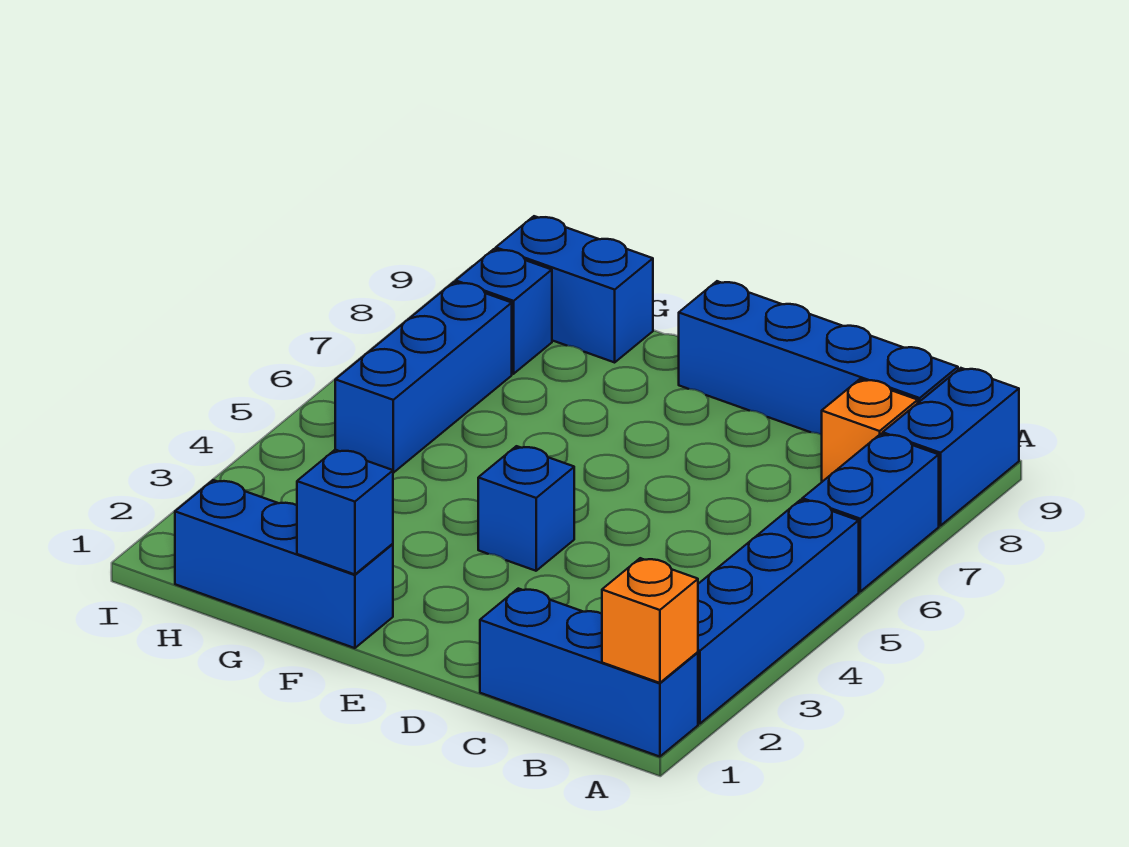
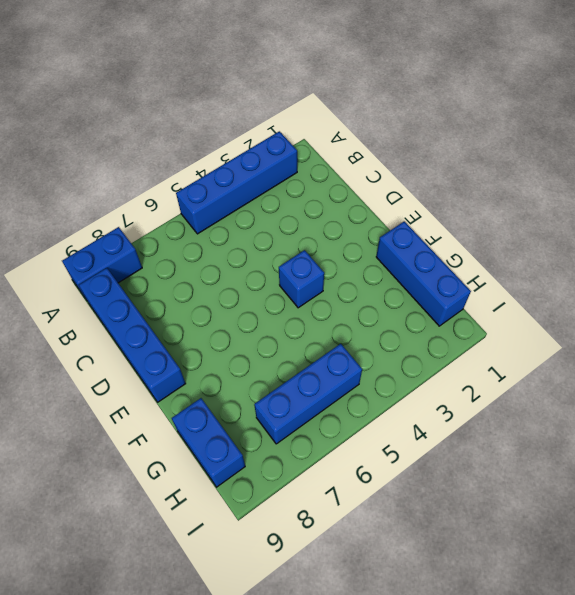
none -> blue 1x3 brick [480,589,698,757]
none -> blue 1x2 brick [802,434,939,591]
none -> orange 1x1 brick [822,379,918,482]

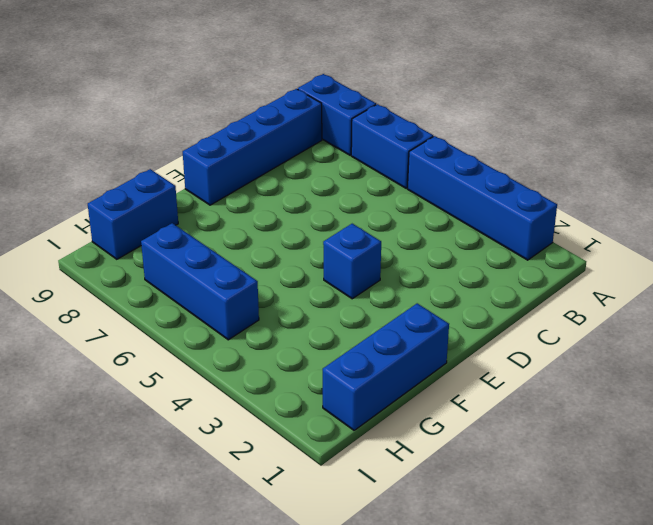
none -> blue 1x3 brick [480,589,698,757]
none -> orange 1x1 brick [822,379,918,482]
none -> blue 1x1 brick [456,249,552,374]

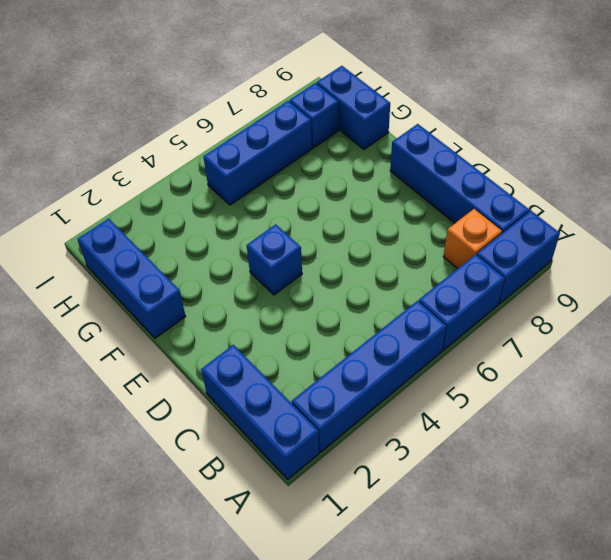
none -> orange 1x1 brick [602,558,698,683]
none -> blue 1x1 brick [297,450,393,574]

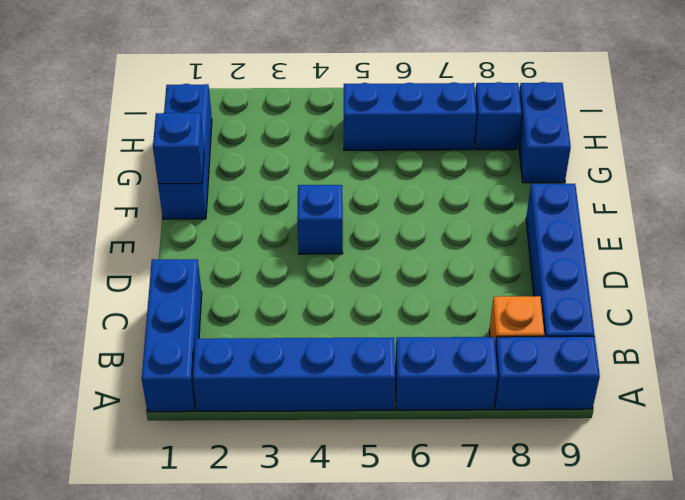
none -> orange 1x1 brick [602,558,698,683]

